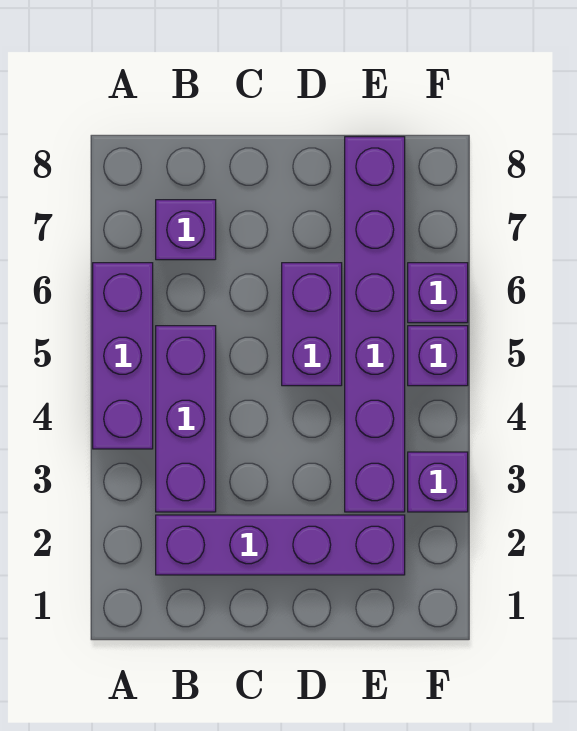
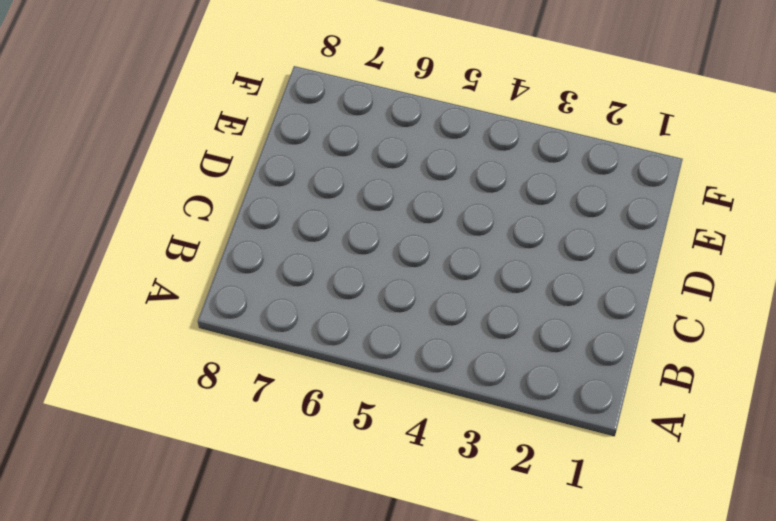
none -> purple 1x3 brick [93,263,153,449]
none -> purple 1x4 brick [156,515,405,575]

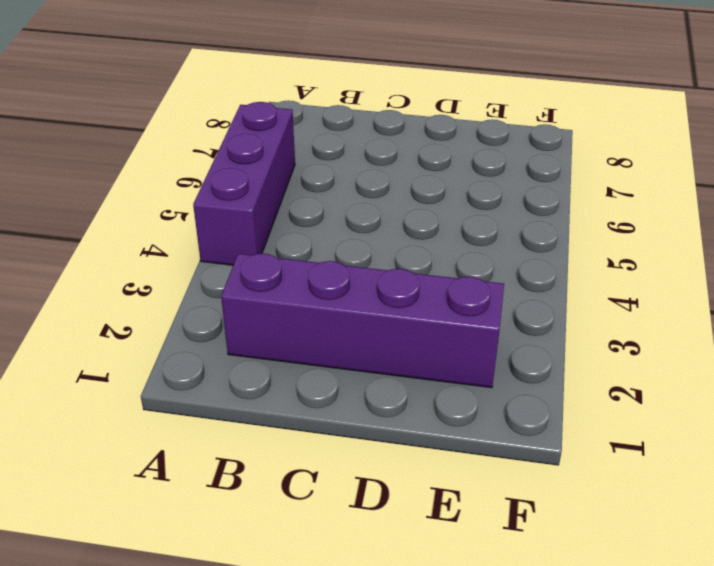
none -> purple 1x3 brick [156,326,216,512]
none -> purple 1x1 brick [156,200,216,260]

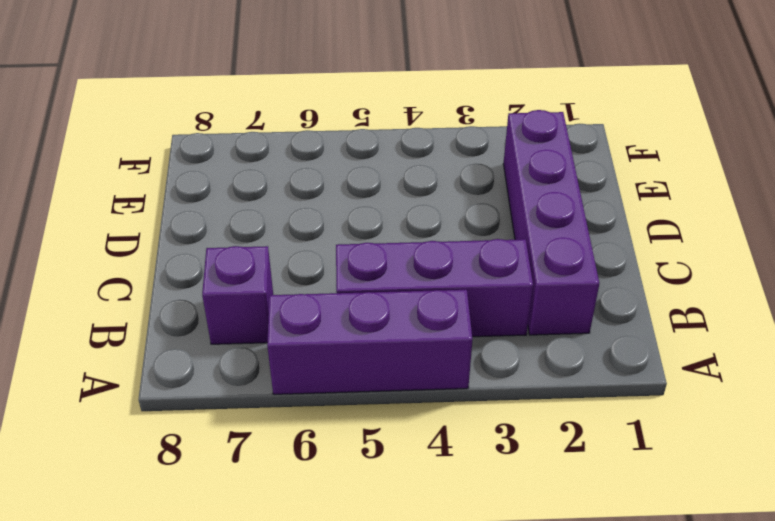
none -> purple 1x2 brick [282,263,342,386]
none -> purple 1x6 brick [345,137,405,512]

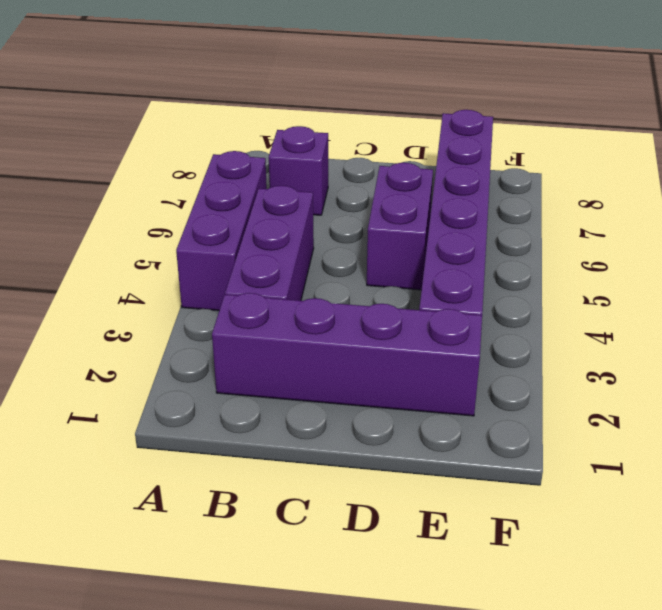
none -> purple 1x1 brick [408,452,468,512]
none -> purple 1x1 brick [408,326,468,386]

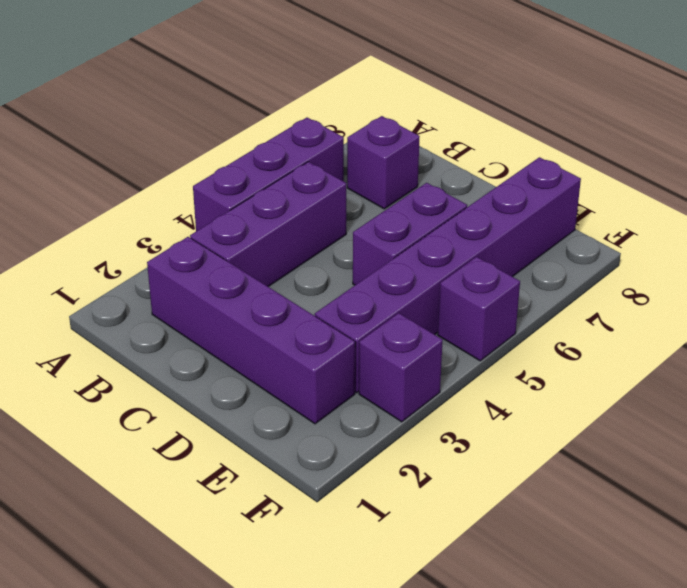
none -> purple 1x1 brick [408,263,468,323]

